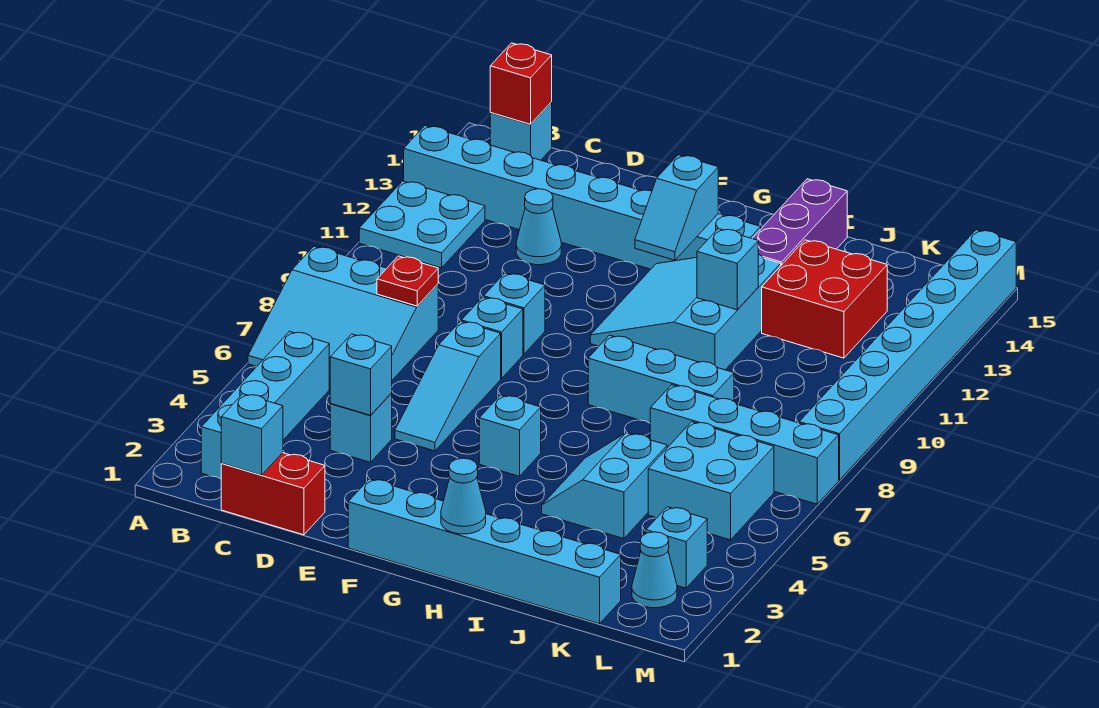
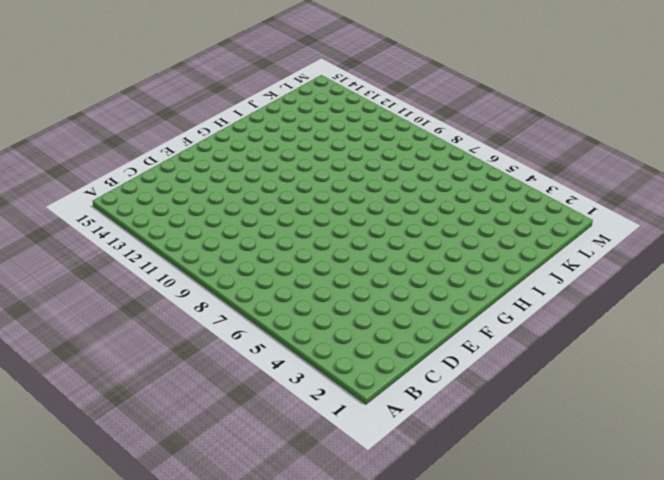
none -> cyan 3x3 slope [248,246,438,388]
none -> cyan 2x2 plate [359,181,485,268]
none -> cyan 1x8 brick [404,126,761,269]
none -> cyan 1x4 brick [201,331,329,479]

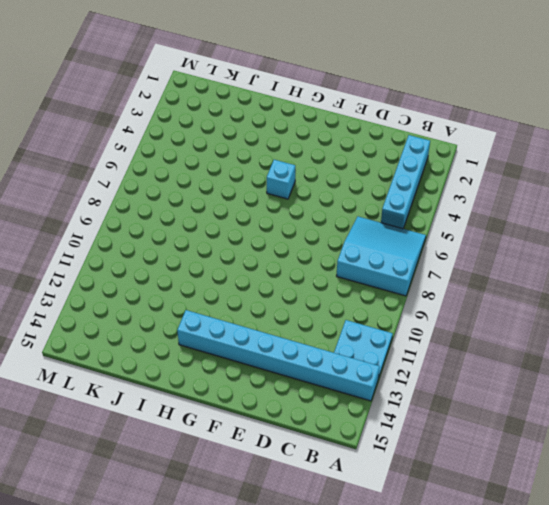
none -> cyan 1x1 brick [490,102,552,160]
none -> red 1x2 brick [221,453,325,535]
none -> cyan 1x1 brick [330,393,392,462]
none -> cyan 1x1 cone [516,189,561,265]

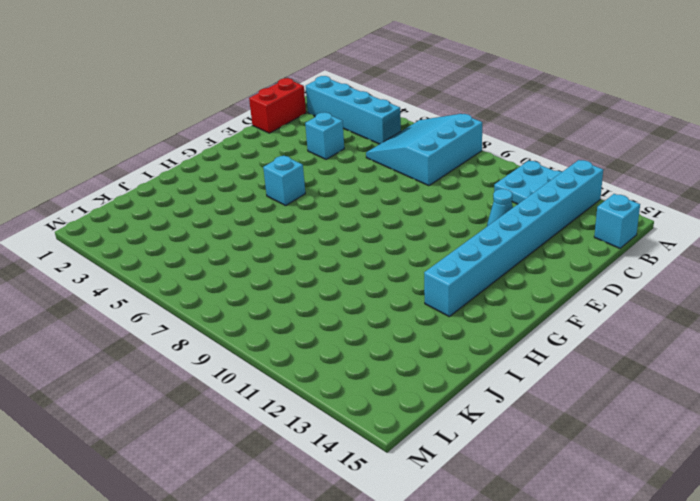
none -> cyan 1x3 slope [395,321,501,451]
none -> cyan 1x1 brick [461,297,523,378]
none -> cyan 1x1 brick [484,273,545,354]
none -> cyan 1x6 brick [348,479,621,624]

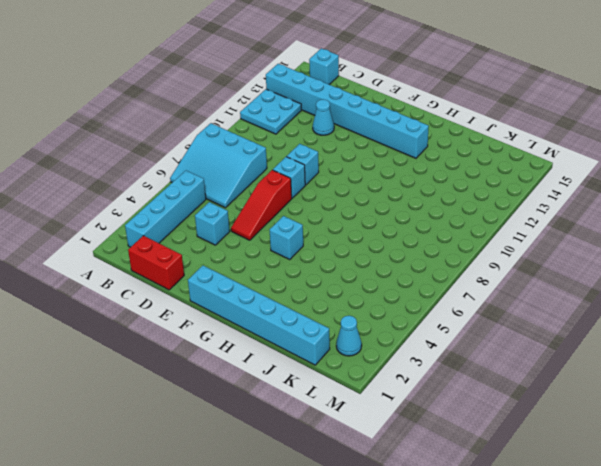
red 1x3 slope [231,170,292,240] -> cyan 1x3 slope [395,321,501,451]
none -> cyan 3x3 slope [590,254,781,370]
none -> cyan 1x3 brick [588,335,734,423]
none -> cyan 2x2 slope [542,433,667,539]
none -> purple 1x3 brick [752,179,847,265]

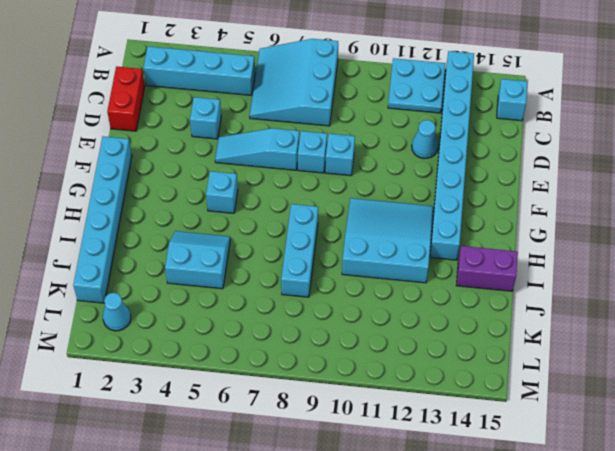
purple 1x2 brick [456,246,518,291] -> purple 1x3 brick [752,179,847,265]
none -> cyan 1x4 brick [650,385,839,504]
none -> red 2x2 brick [762,240,887,358]
none -> cyan 2x2 brick [648,422,774,540]
none -> cyan 1x1 brick [646,507,707,588]

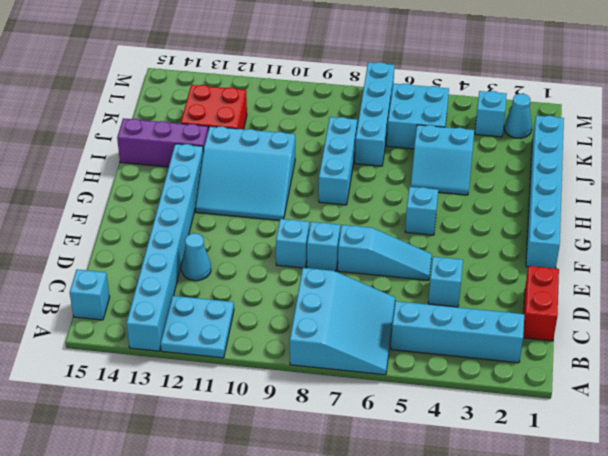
none -> cyan 1x8 brick [799,230,1016,480]
none -> red 1x1 brick [490,43,552,124]
none -> cyan 1x1 brick [221,394,283,475]
none -> red 1x1 plate [377,256,438,306]

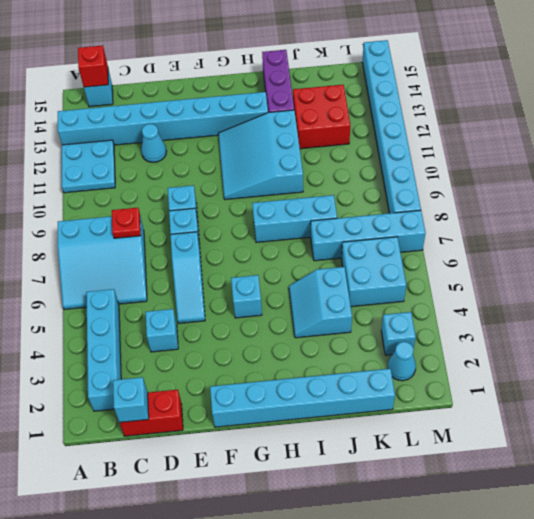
none -> cyan 1x1 brick [330,334,392,415]
none -> cyan 1x2 slope [635,155,718,260]
none -> cyan 1x1 cone [441,458,486,534]
none -> cyan 1x1 brick [697,228,758,310]

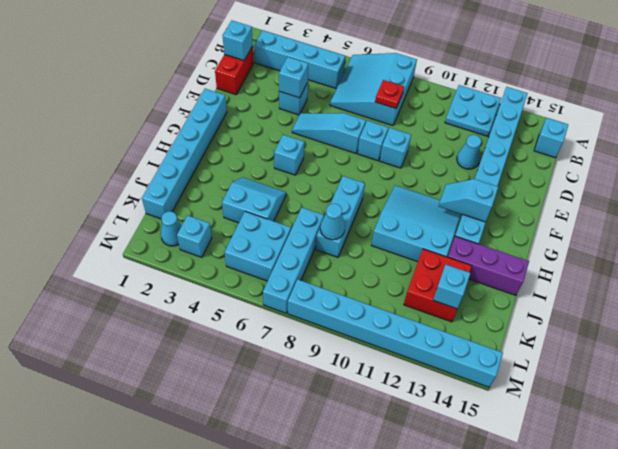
cyan 1x1 cone [320,204,345,240] -> cyan 1x1 cone moved to [441,458,486,534]
cyan 1x1 brick [433,265,470,309] -> cyan 1x1 brick moved to [697,228,758,310]
none -> red 1x1 brick [490,43,552,124]

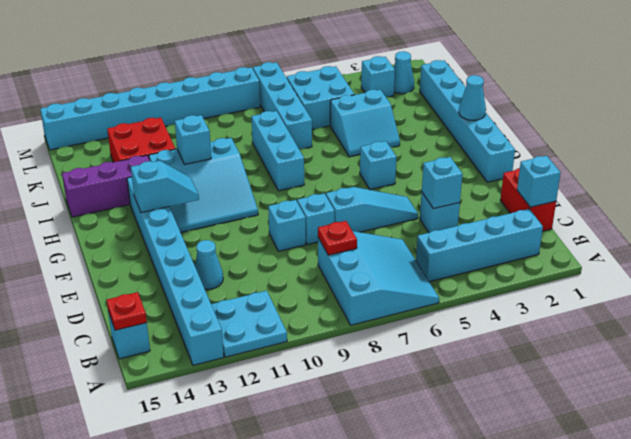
red 1x1 plate [107,292,147,330] -> red 1x1 brick [490,43,552,124]

